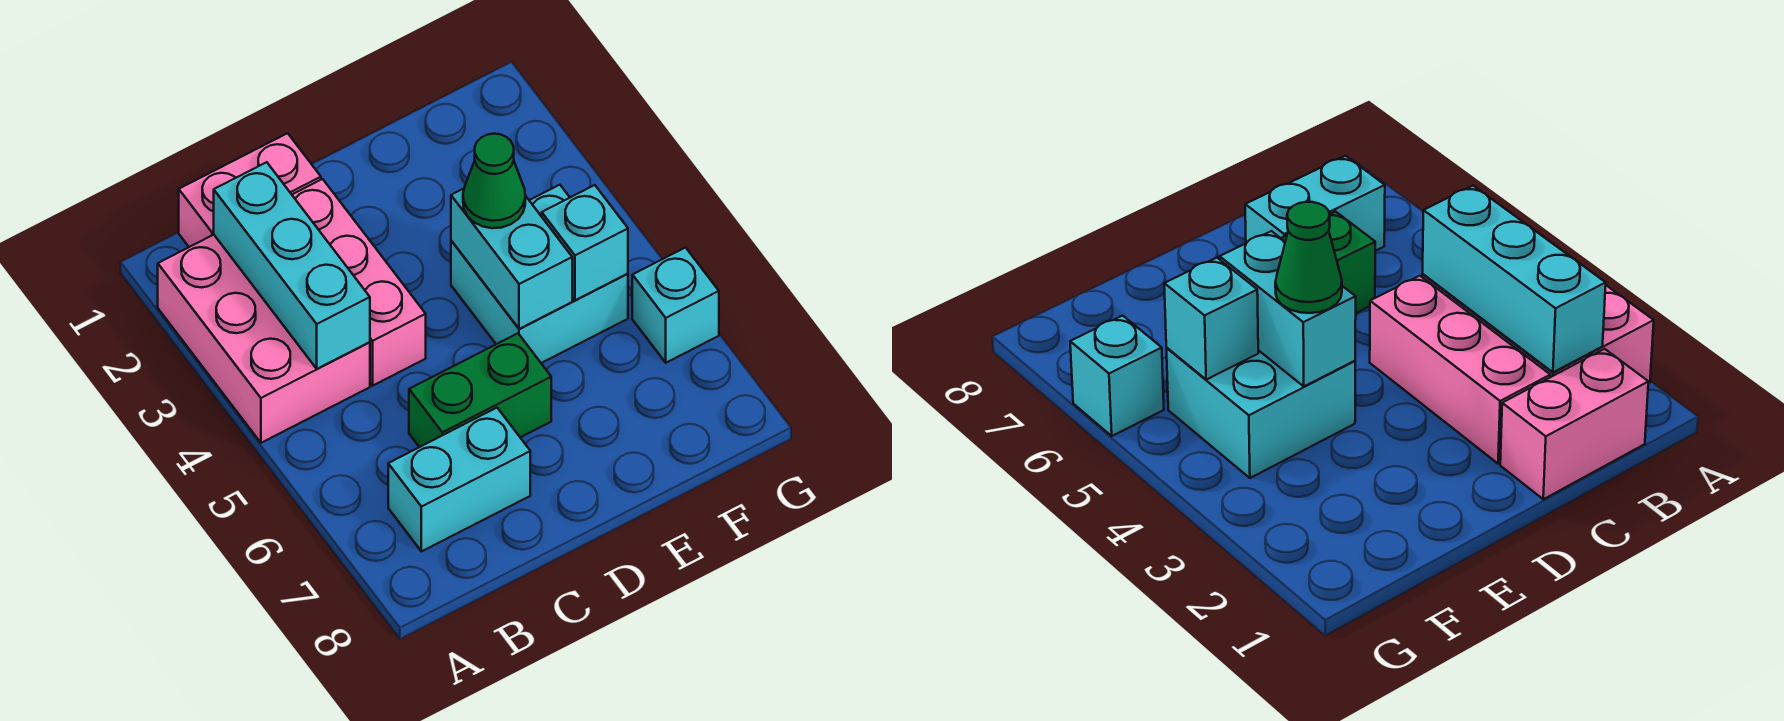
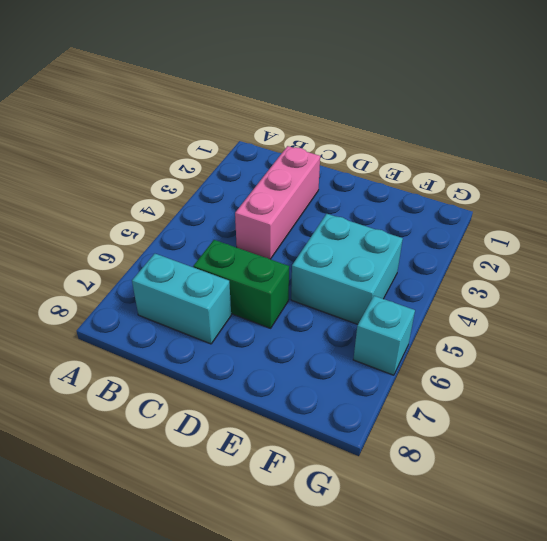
none -> pink 2x3 brick [158,235,370,443]
none -> pink 1x2 brick [179,133,321,247]

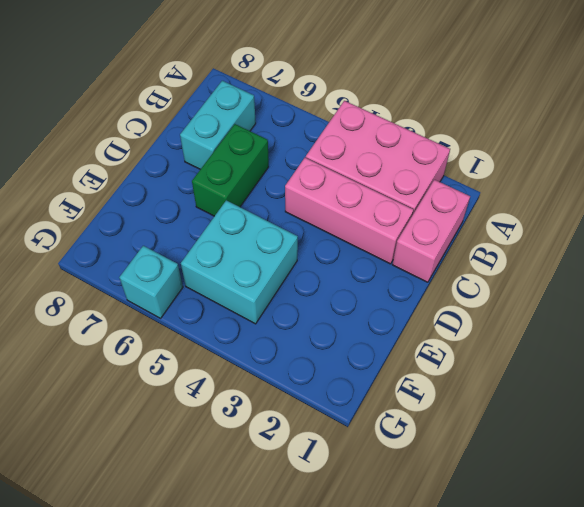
none -> cyan 1x3 brick [214,162,370,369]
none -> cyan 1x2 brick [451,189,572,329]

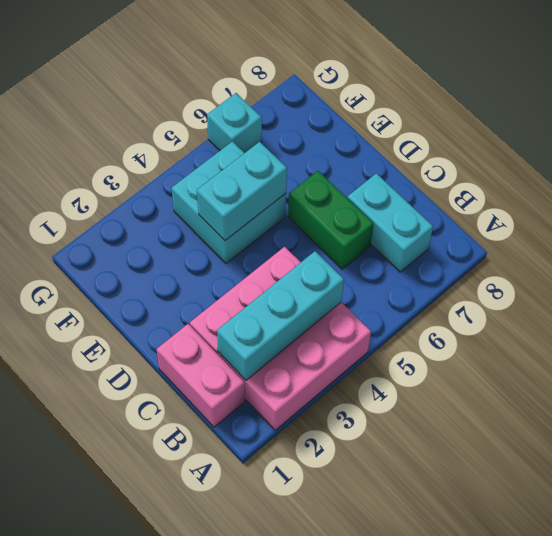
none -> cyan 1x1 brick [542,185,628,300]
none -> green 1x1 cone [463,134,525,228]

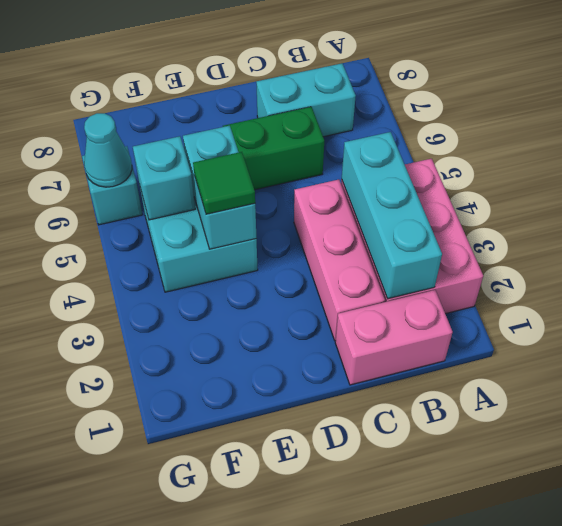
green 1x1 tile [193,152,255,214] -> green 1x1 cone [463,134,525,228]
cyan 1x1 cone [84,113,132,187] -> none

